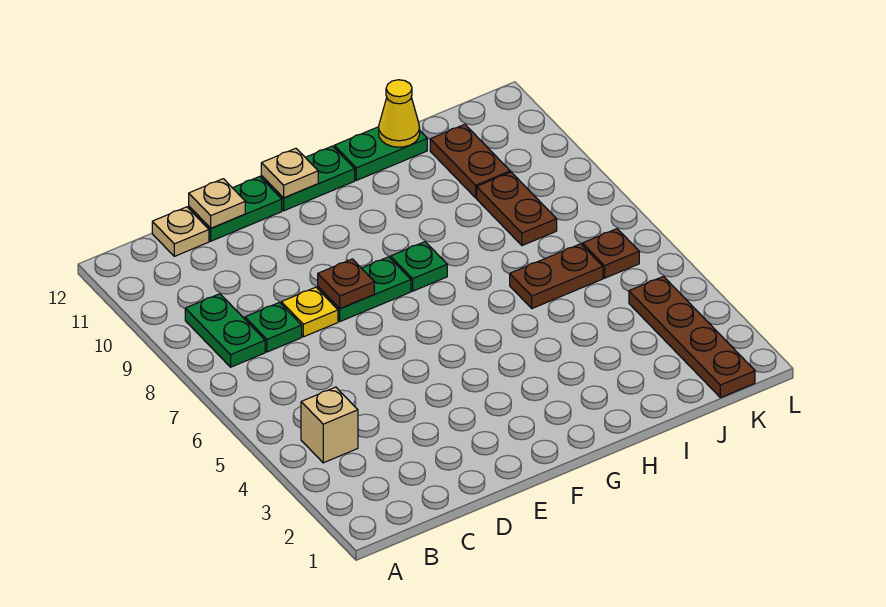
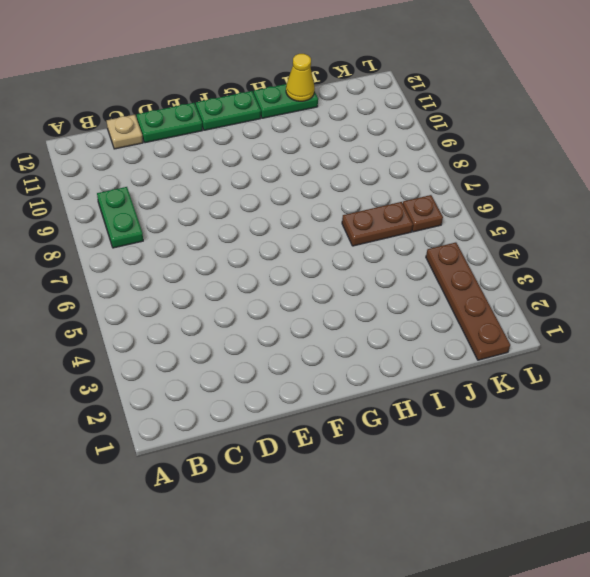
none -> tan 1x1 brick [301,387,358,463]
none -> green 1x1 plate [245,303,302,352]
none -> yellow 1x1 plate [281,287,338,337]

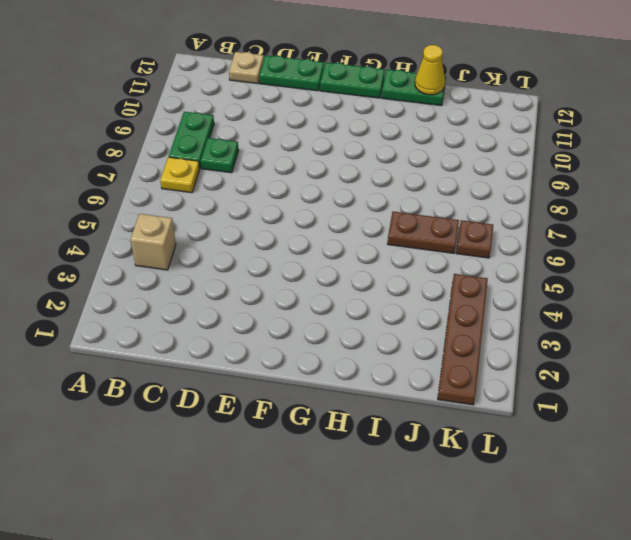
yellow 1x1 plate [160,157,200,193] -> yellow 1x1 plate moved to [281,287,338,337]
none -> green 1x2 plate [318,257,411,321]
none -> green 1x1 plate [391,242,447,291]
none -> brown 1x2 plate [477,172,557,246]

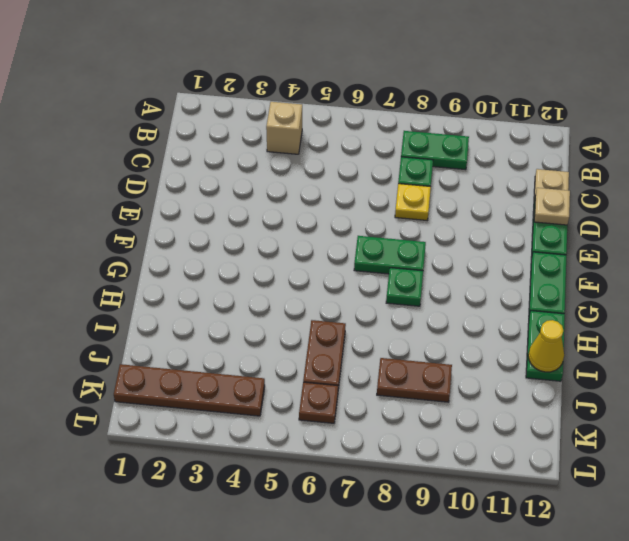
green 1x2 plate [354,236,426,274] -> green 1x2 plate turned to [318,257,411,321]
none -> brown 1x2 plate [430,124,510,198]
none -> brown 1x1 plate [318,259,374,308]
none -> tan 1x1 plate [261,148,318,198]

